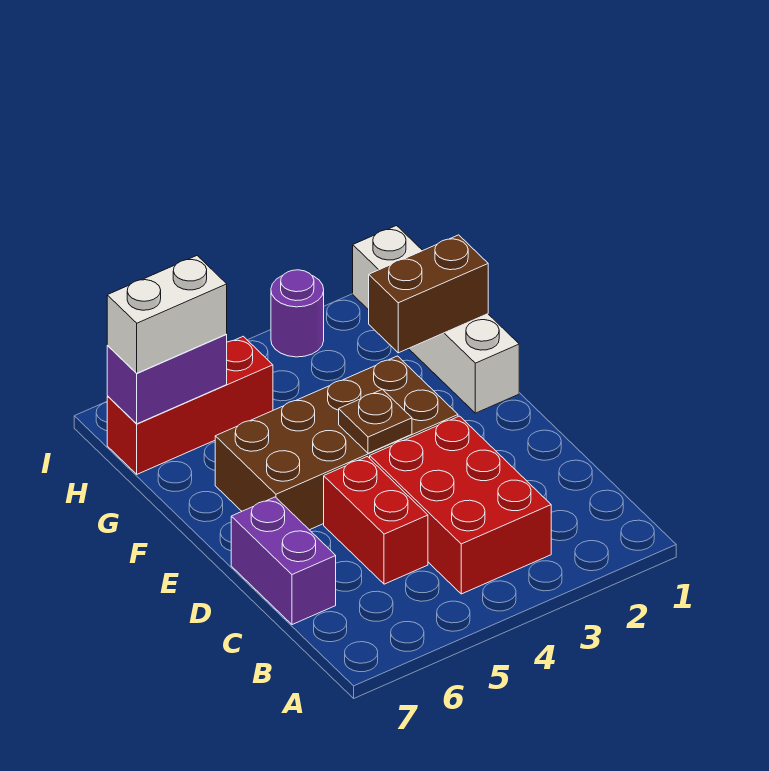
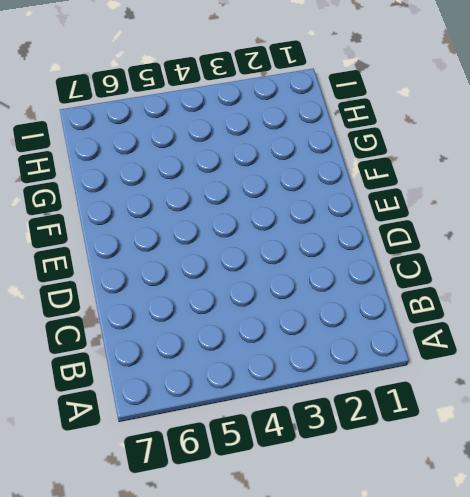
none -> red 2x3 brick [370,416,551,594]
none -> red 1x2 brick [324,457,428,584]

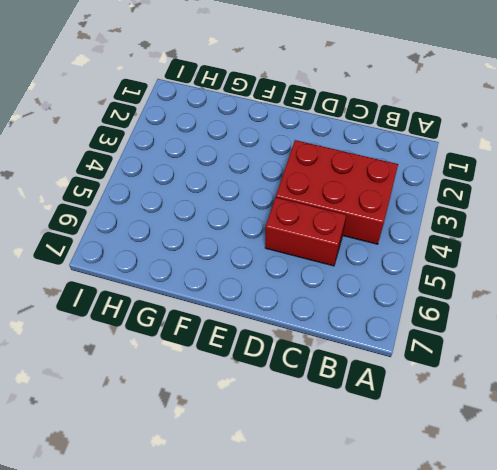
none -> purple 1x2 brick [231,497,336,625]
none -> brown 2x4 brick [215,356,458,530]

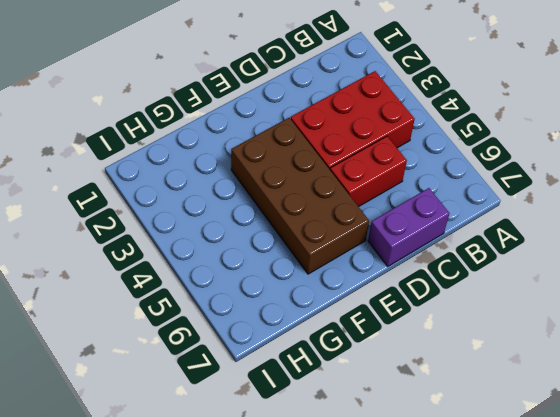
none -> white 1x4 brick [353,226,519,413]
none -> red 1x3 brick [107,336,273,474]

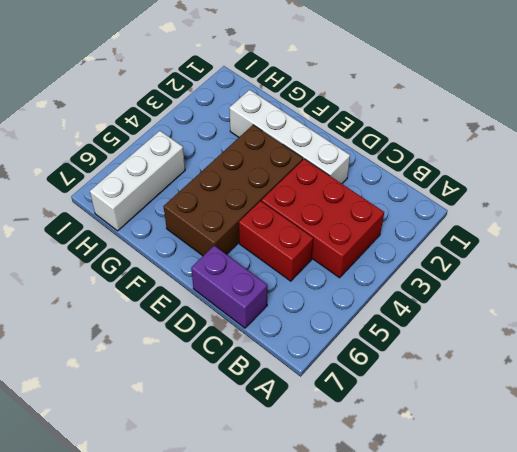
white 1x4 brick [229,90,350,184] -> white 1x4 brick moved to [353,226,519,413]
white 1x3 brick [90,131,185,231] -> red 1x3 brick [107,336,273,474]
none -> purple 1x1 round brick [271,270,324,357]
none -> brown 1x1 plate [339,389,412,453]

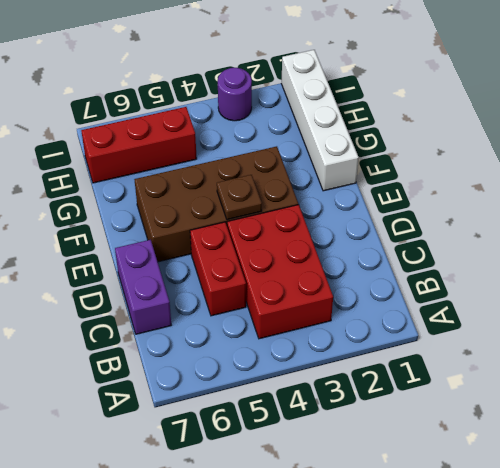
none -> brown 1x2 brick [369,235,488,353]
none -> purple 1x2 brick [107,335,227,424]

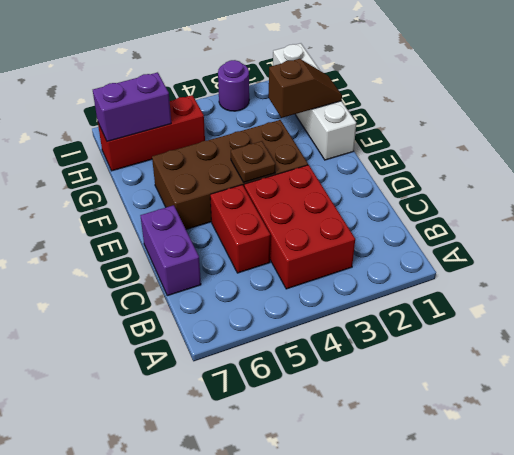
brown 1x2 slope [269,59,342,118] -> brown 1x2 brick [369,235,488,353]
none -> white 1x2 brick [107,256,227,373]

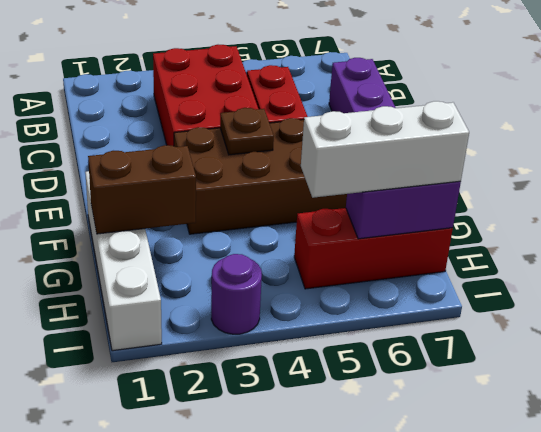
white 1x3 brick [301,101,469,198] -> white 1x2 brick [107,256,227,373]

